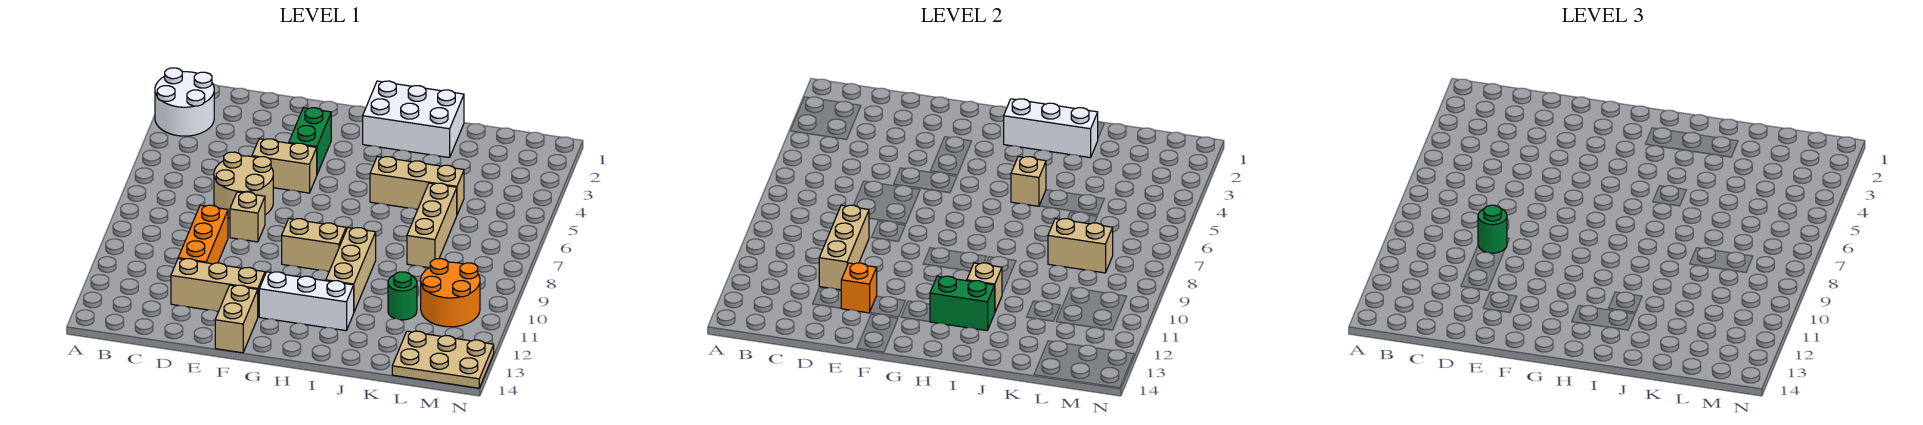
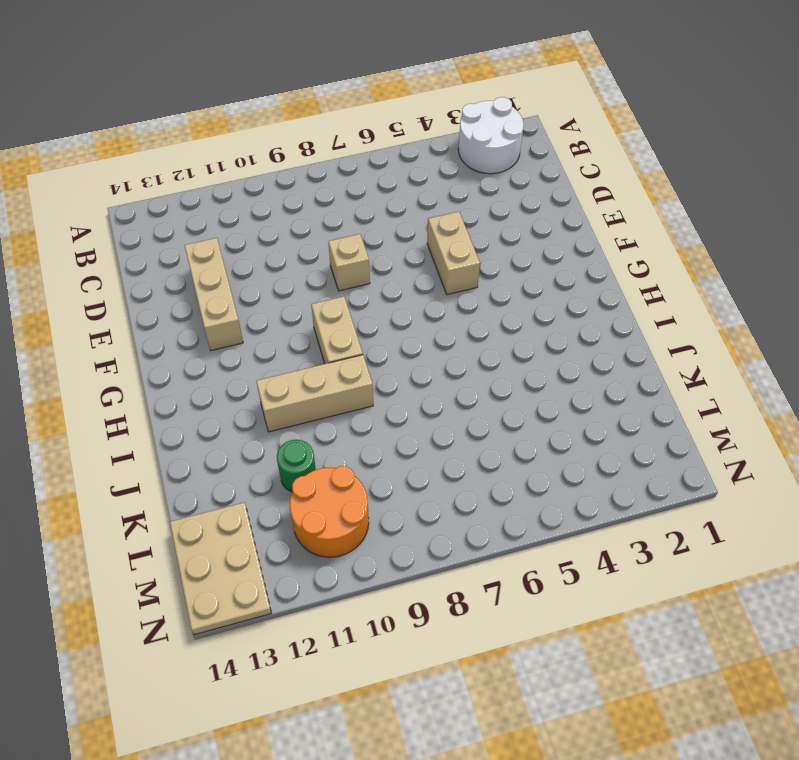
none -> tan 2x2 round brick [214,152,273,218]
none -> orange 1x3 brick [178,205,228,264]
none -> green 1x2 brick [289,108,331,174]

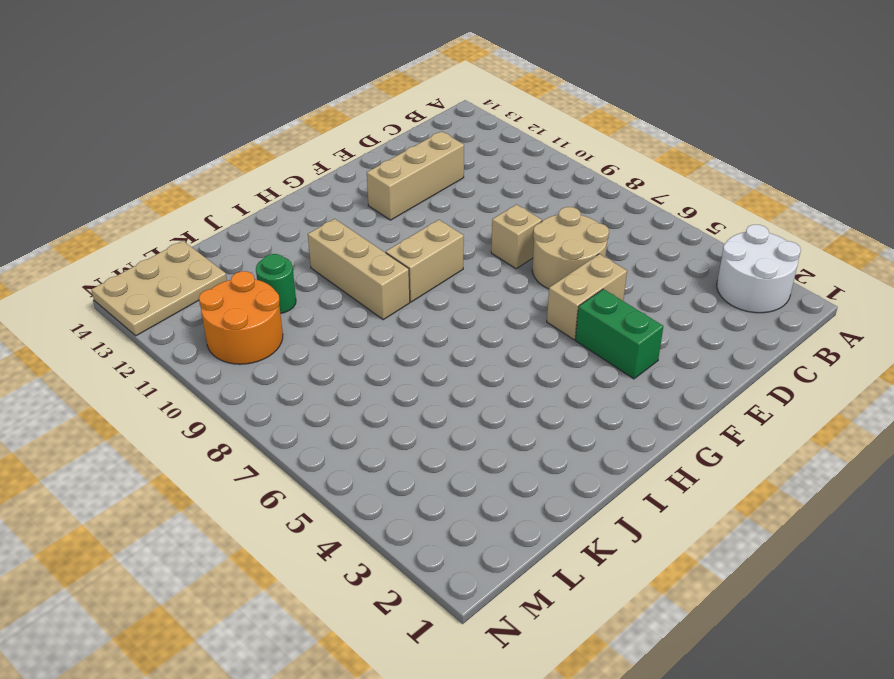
none -> orange 1x3 brick [178,205,228,264]
none -> tan 1x2 brick [215,285,258,353]
none -> white 1x3 brick [259,272,354,331]

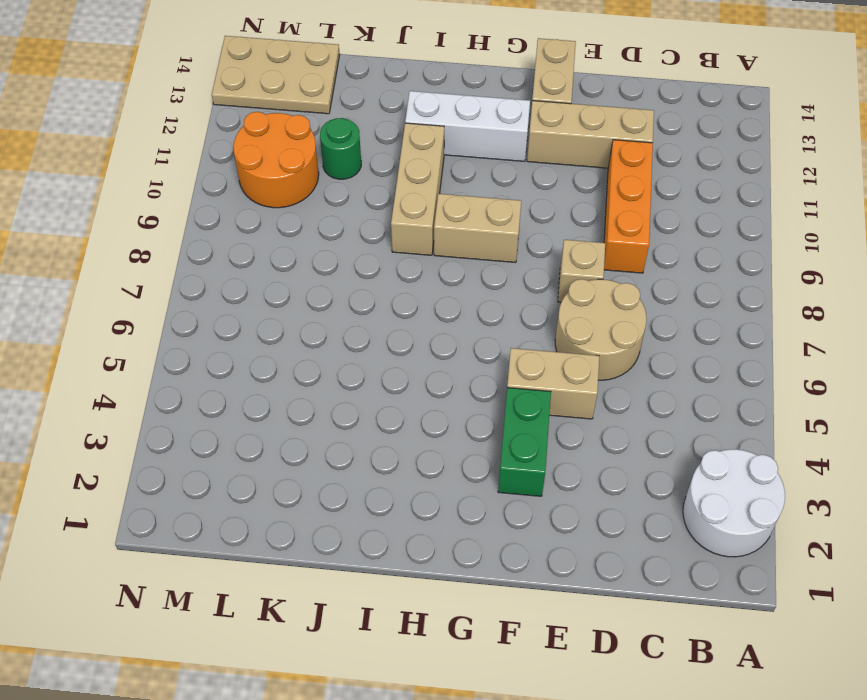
none -> white 2x3 brick [363,81,464,158]
none -> tan 1x3 brick [370,157,464,214]
none -> tan 1x3 brick [407,183,457,268]

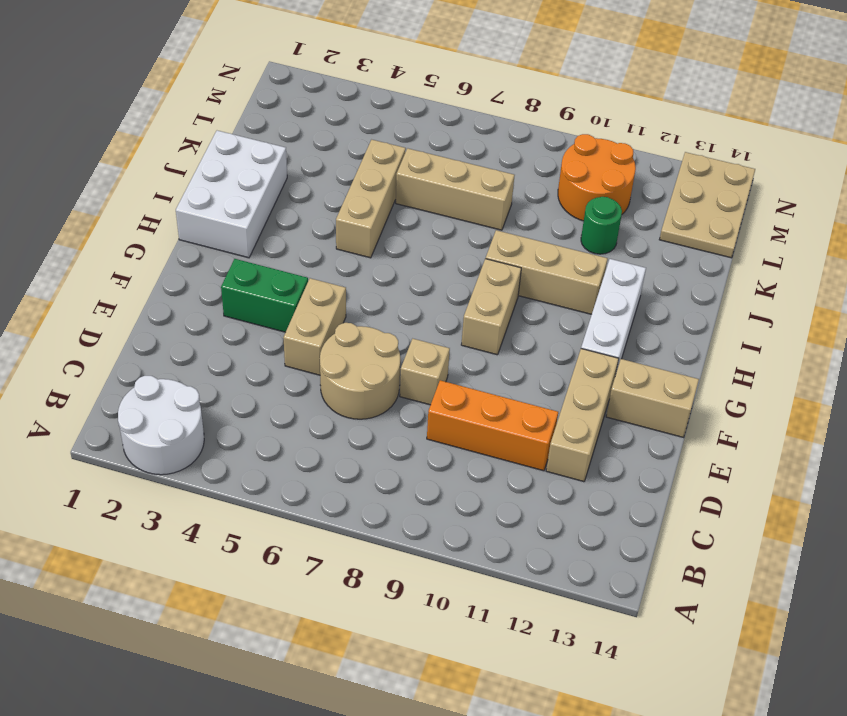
none -> tan 1x3 brick [819,205,869,290]
none -> orange 1x1 brick [841,263,877,313]
none -> white 1x3 brick [1004,99,1098,158]

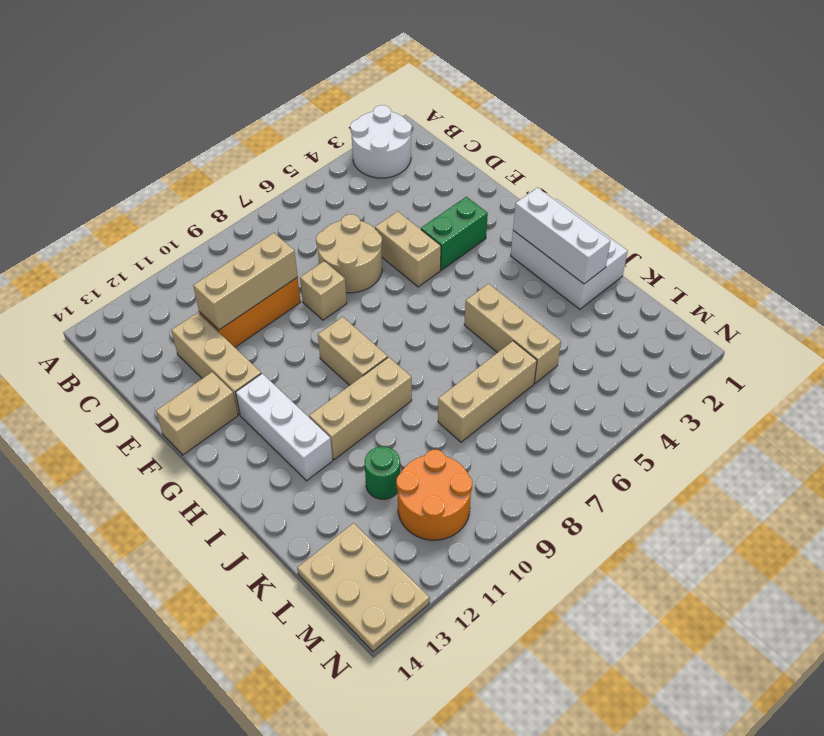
none -> orange 1x1 brick [841,263,877,313]
none -> green 1x2 brick [930,276,995,331]
none -> tan 1x1 brick [1011,157,1046,206]

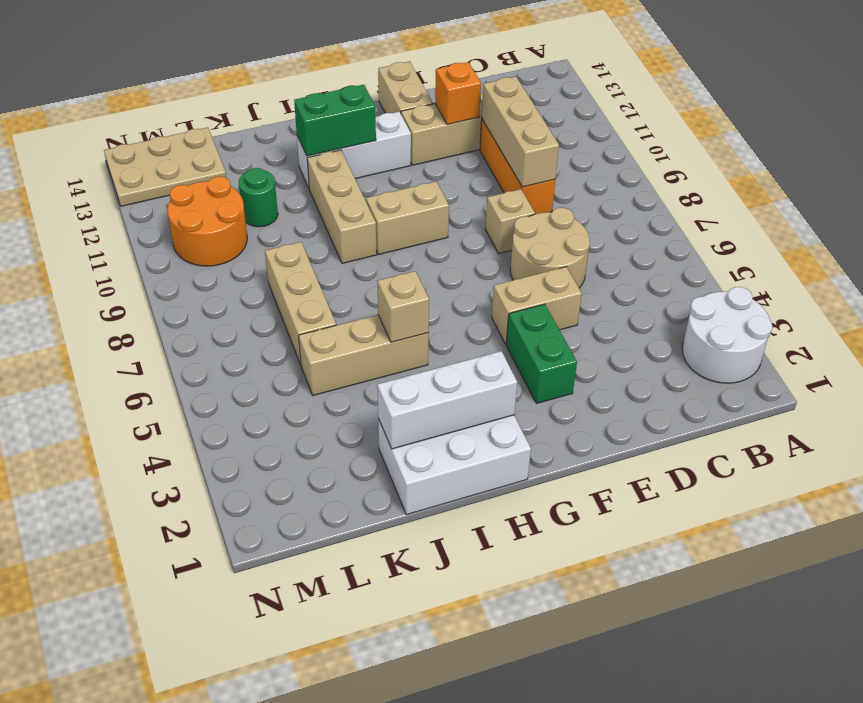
none -> tan 1x1 brick [967,263,1002,312]
none -> tan 1x2 brick [1048,219,1113,273]
none -> green 1x1 round brick [1478,205,1507,253]

